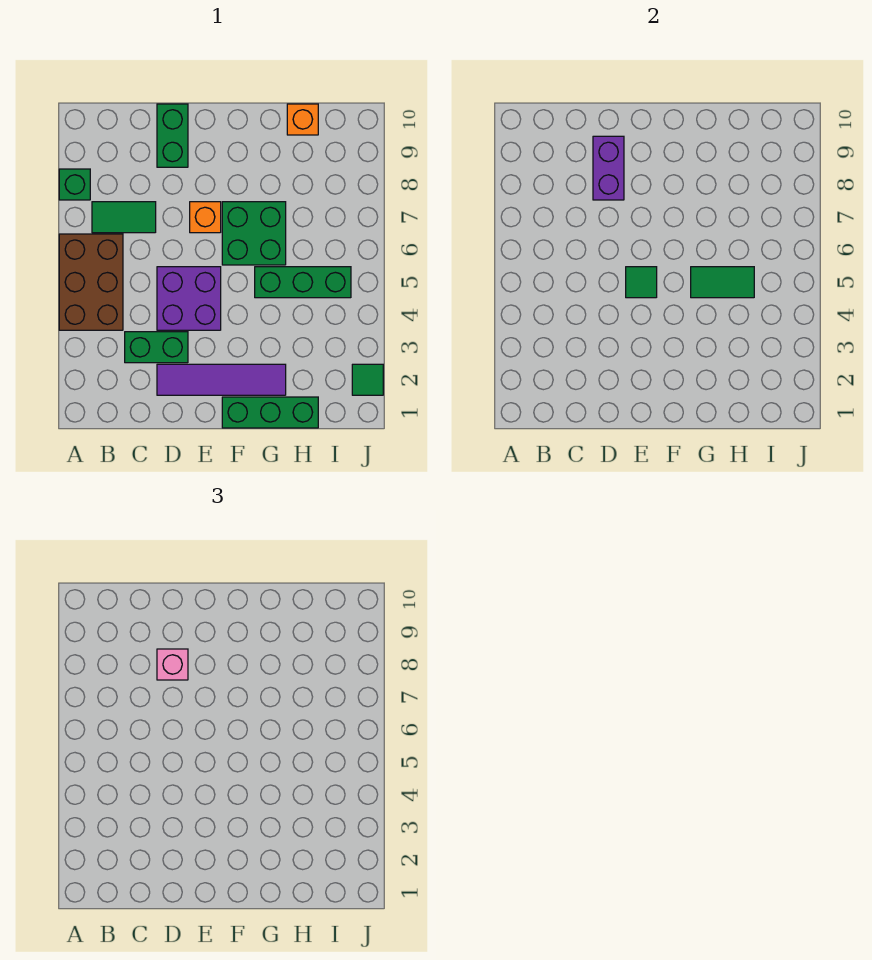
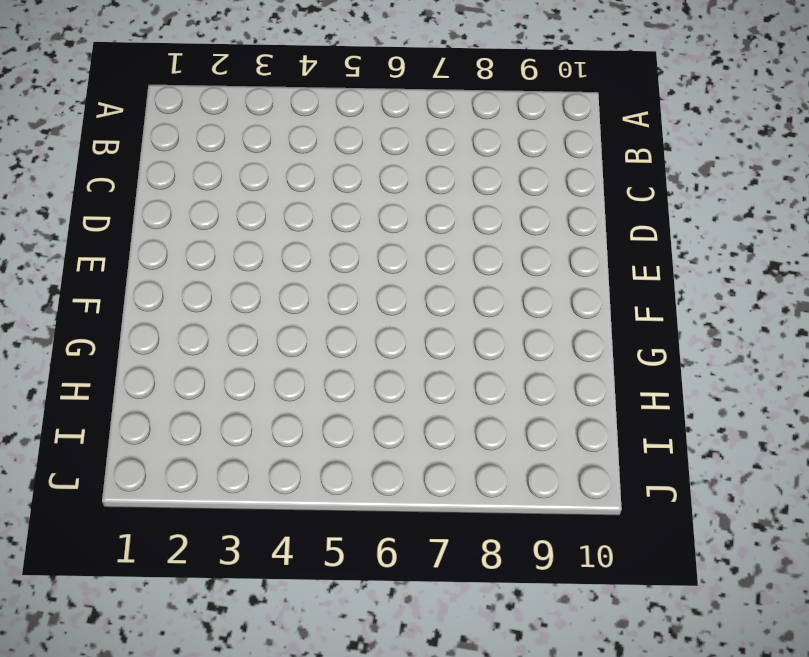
none -> brown 2x3 brick [59,234,123,330]
none -> green 1x1 brick [59,169,90,200]
none -> green 1x2 tile [92,202,156,233]

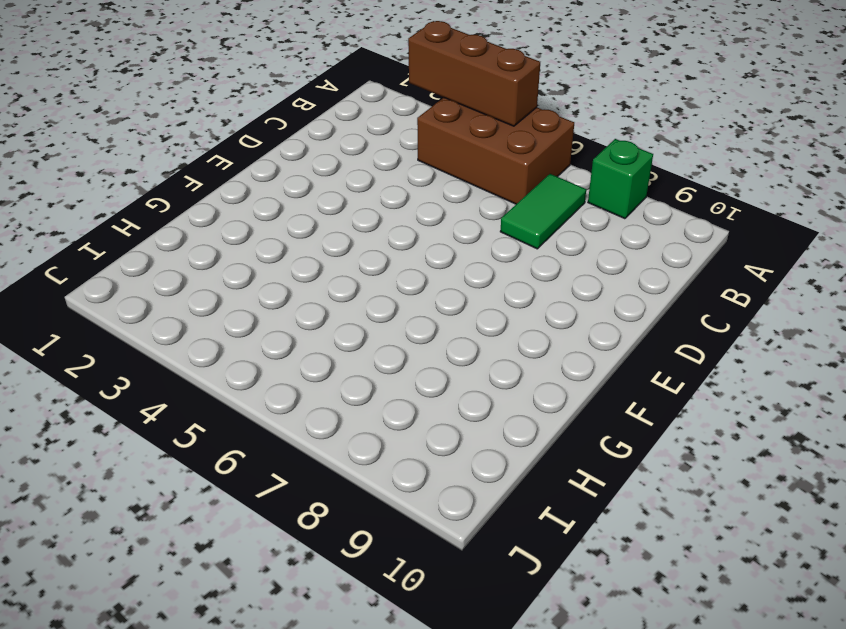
brown 1x3 brick [408,21,540,126] -> none
none -> green 1x2 brick [125,332,188,363]
none -> purple 1x4 tile [157,364,286,395]
none -> purple 2x2 brick [157,267,221,330]

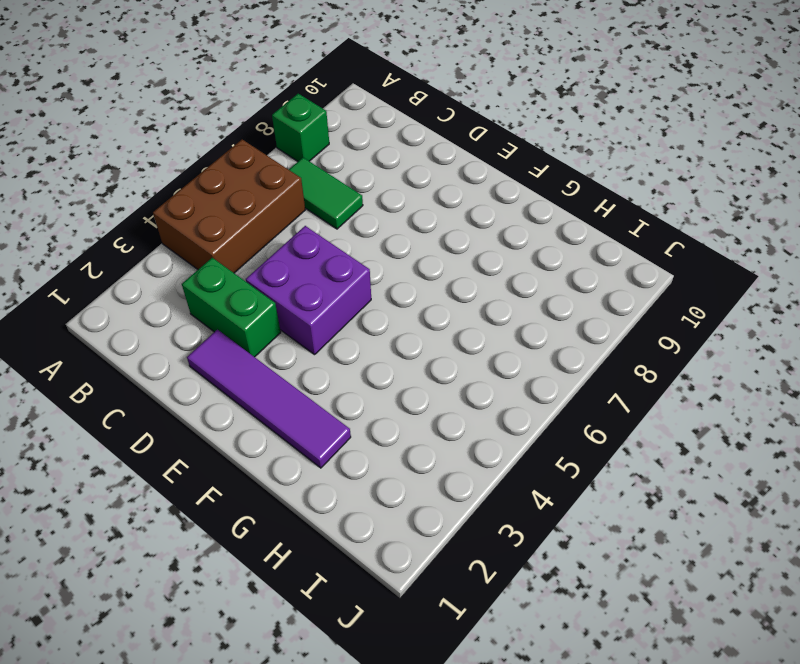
none -> green 1x2 brick [157,104,188,167]
none -> orange 1x1 brick [190,202,221,233]
none -> green 1x3 brick [222,397,318,428]

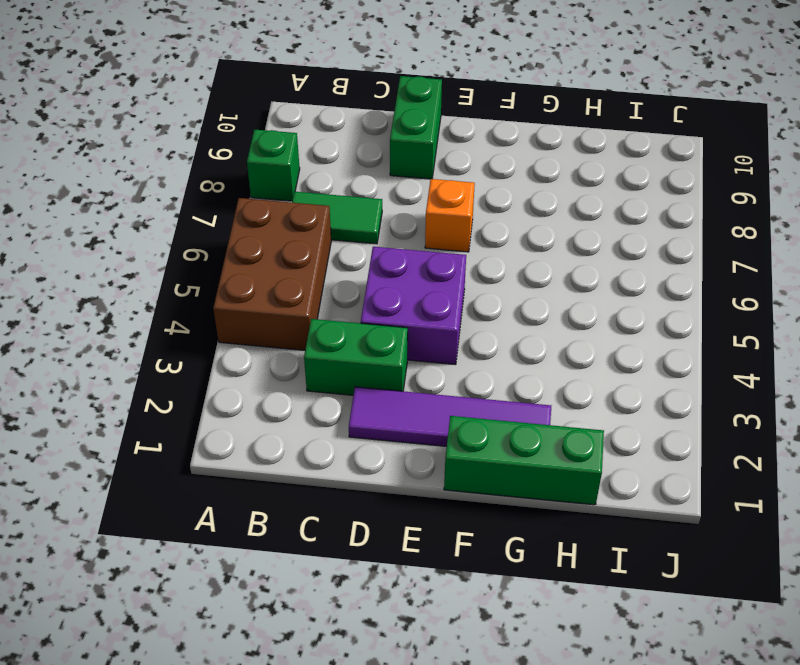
none -> green 2x2 brick [222,202,286,265]
none -> green 1x3 brick [255,267,351,298]
none -> orange 1x1 brick [287,104,318,135]

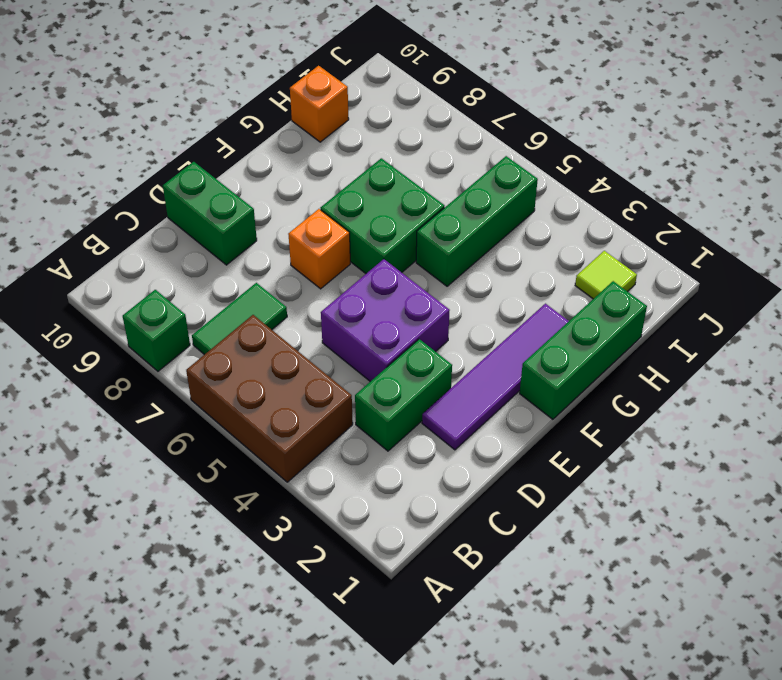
lime 1x1 tile [575,251,637,299] -> none
none -> green 1x1 tile [352,364,383,395]
none -> purple 1x2 brick [593,136,624,200]
none -> green 1x1 tile [626,267,657,298]

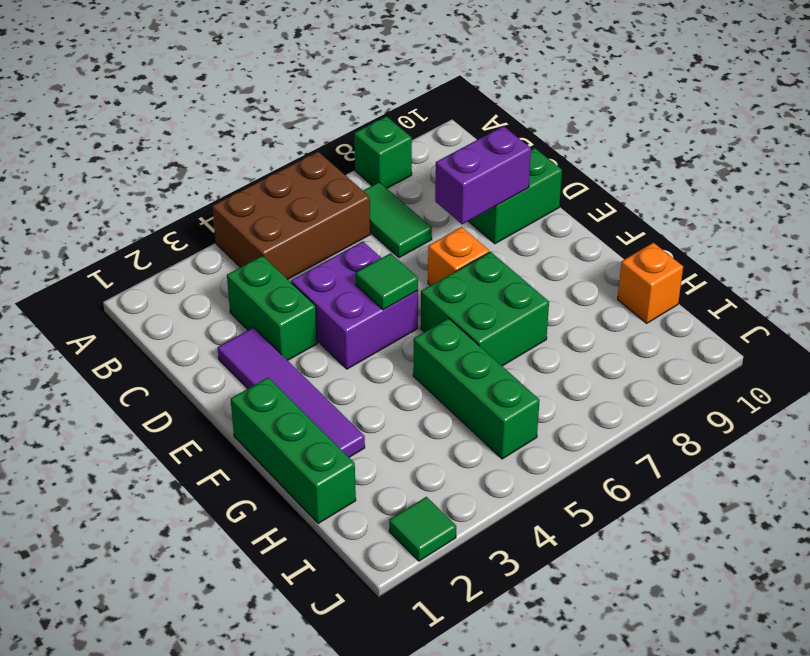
none -> green 1x2 tile [691,267,754,298]
none -> pink 1x1 brick [157,649,188,680]

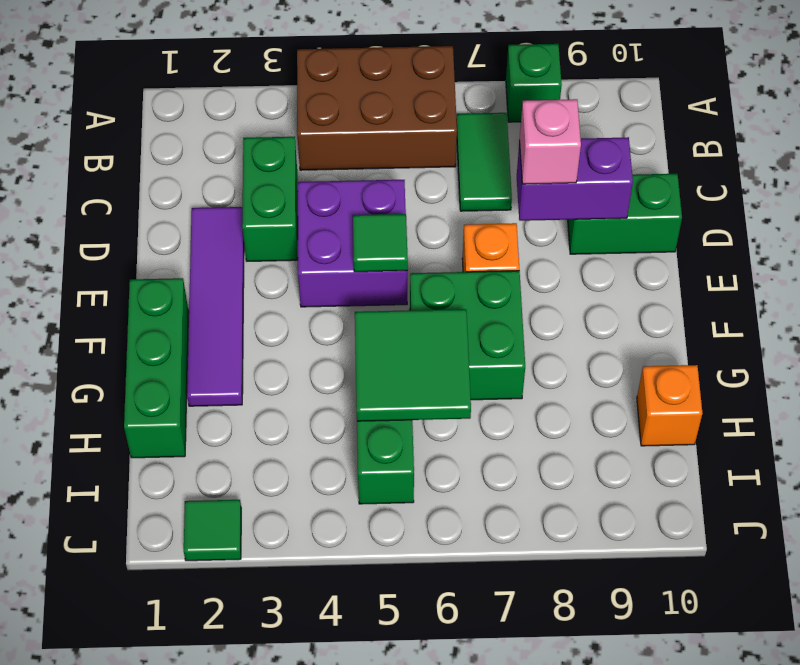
green 2x2 tile [355,309,471,421] -> green 1x2 tile [691,267,754,298]

